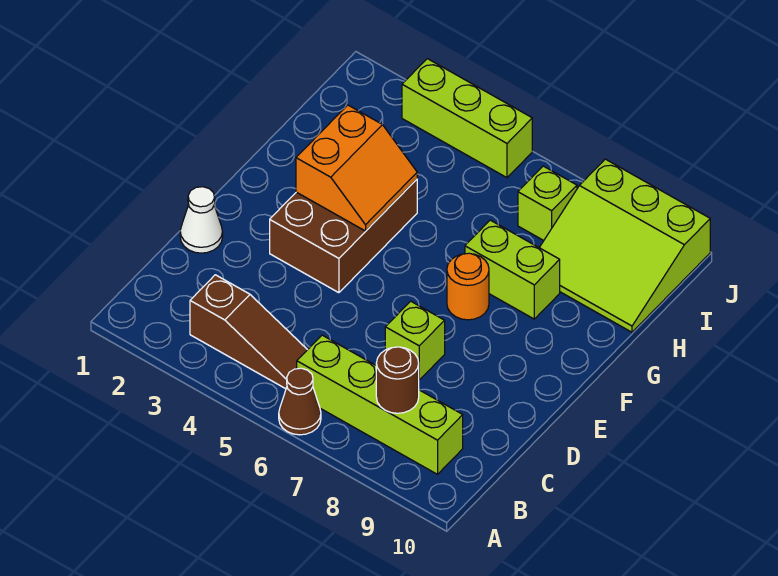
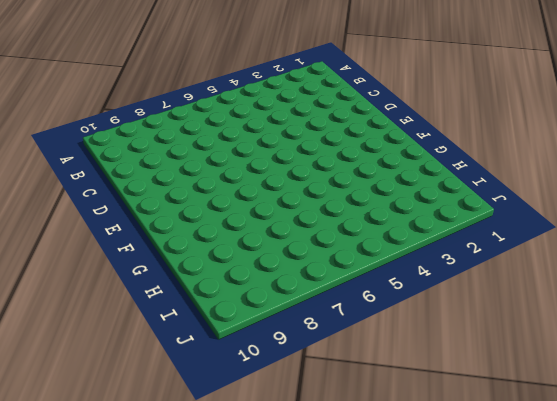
none -> brown 1x1 cone [279,368,321,435]
none -> brown 1x3 slope [190,275,307,389]
none -> lime 1x4 brick [297,335,463,474]

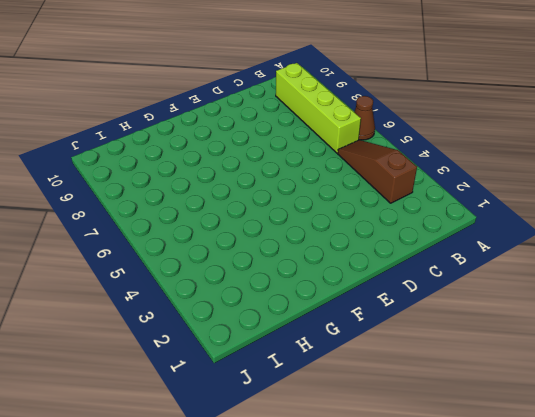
none -> white 1x1 cone [180,187,223,253]
none -> lime 1x1 brick [385,301,445,380]
none -> brown 2x3 brick [270,179,417,293]

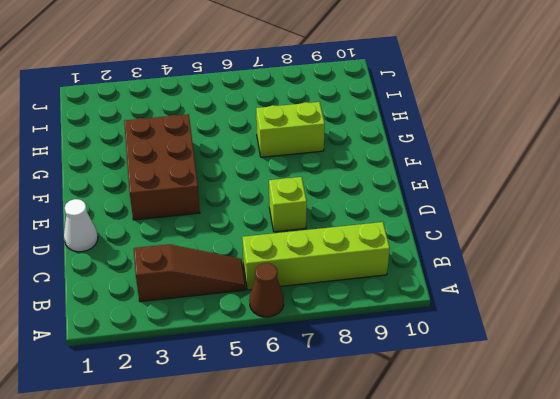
none -> orange 1x1 round brick [447,253,489,320]
none -> lime 3x3 slope [539,159,710,332]
none -> lime 1x1 brick [518,166,577,240]

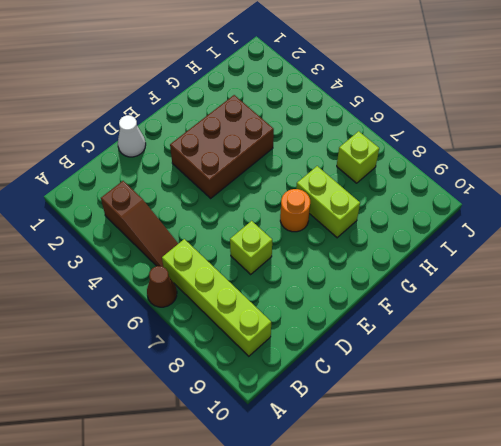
none -> lime 3x3 slope [539,159,710,332]
none -> lime 1x3 brick [402,59,532,178]
none -> brown 1x1 round brick [376,347,419,413]

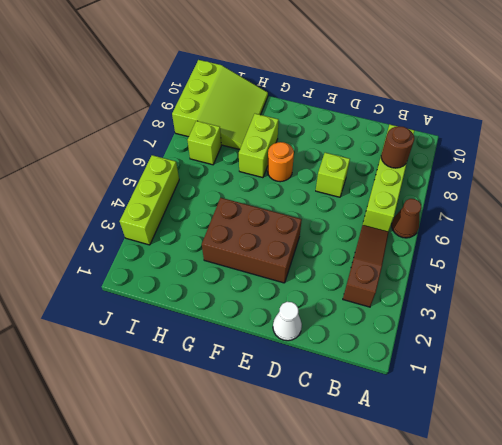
none -> orange 2x2 slope [296,105,417,231]

